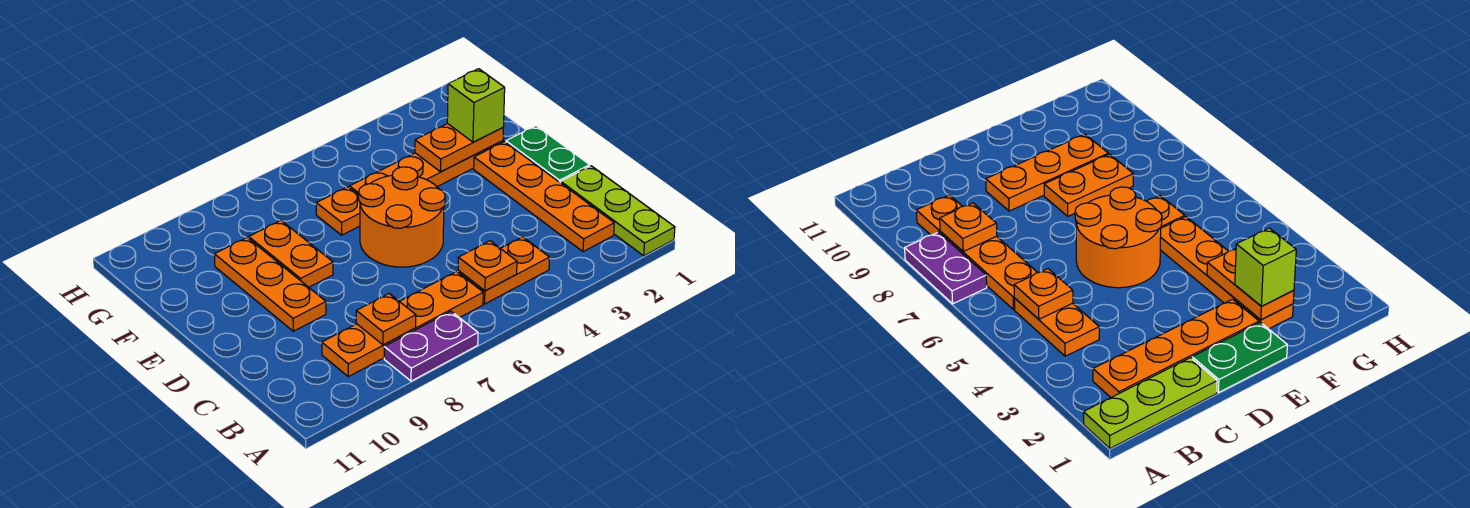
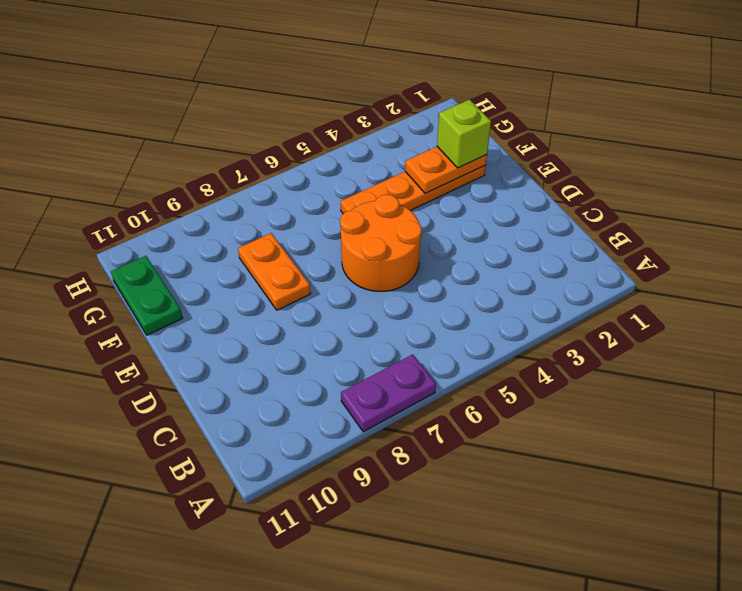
green 1x2 plate [111,256,183,335] -> green 1x2 plate moved to [506,126,590,183]
none -> lime 1x3 plate [561,166,675,256]
none -> orange 1x4 plate [474,142,614,252]
none -> orange 1x2 plate [458,237,549,304]

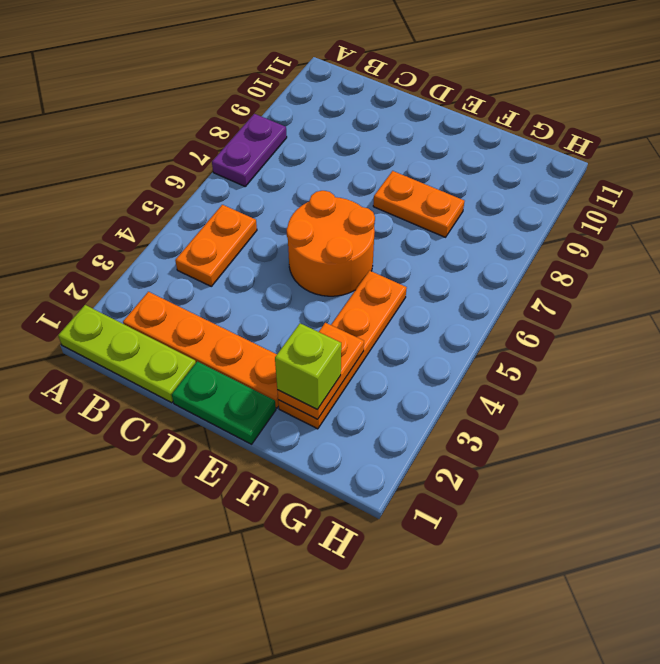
none -> orange 1x4 plate [322,272,483,377]
none -> orange 1x3 plate [214,238,326,331]
none -> orange 1x1 plate [316,187,360,235]

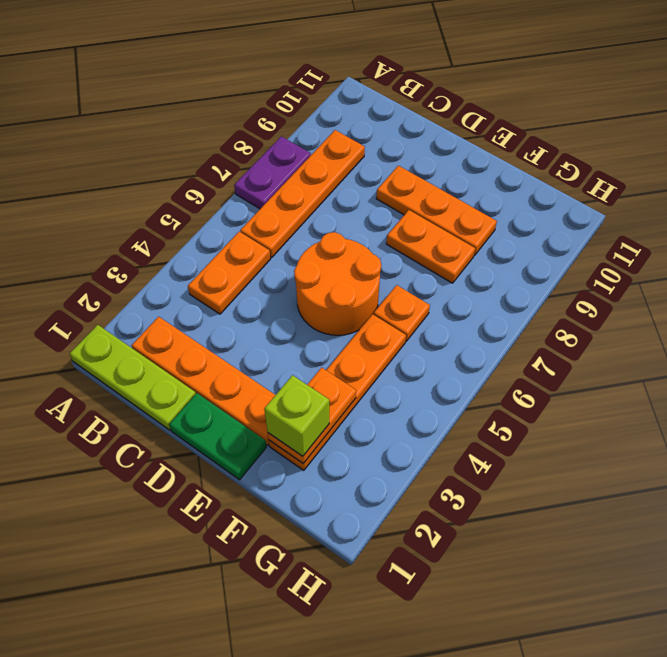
none -> orange 1x1 plate [458,241,517,291]
none -> orange 1x1 plate [356,294,416,345]

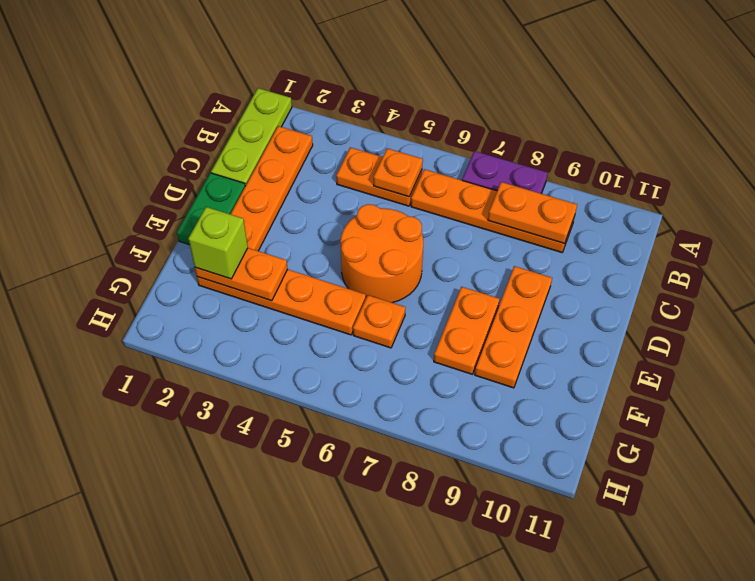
orange 1x2 plate [488,182,577,244] -> orange 1x1 plate [356,294,416,345]

